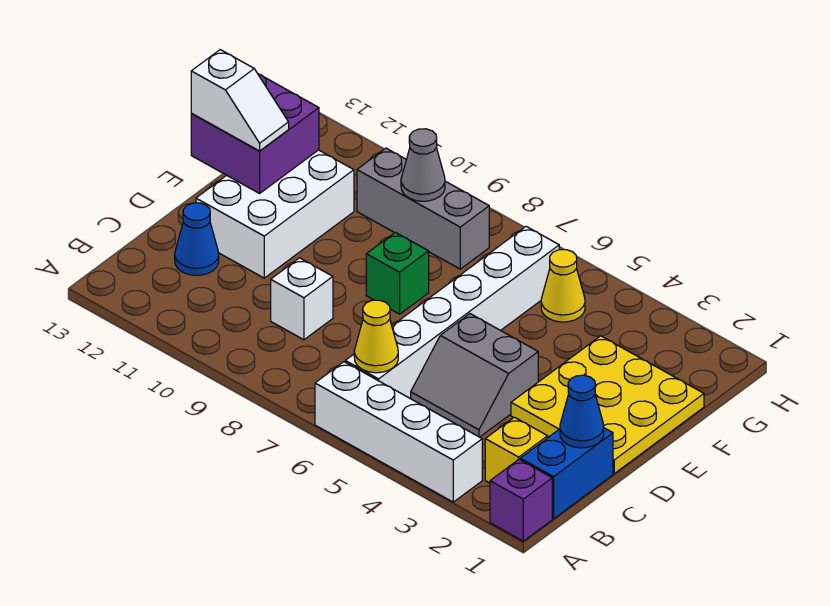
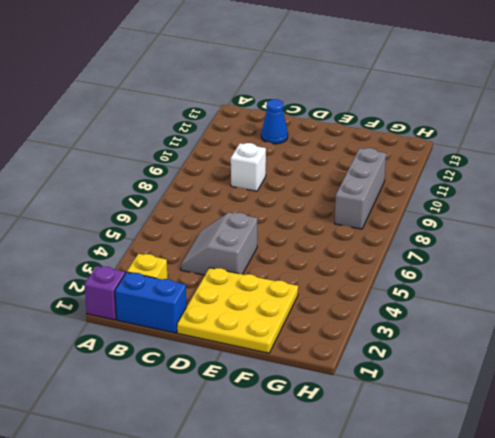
none -> white 1x4 brick [315,362,482,502]
none -> white 1x6 brick [345,227,559,398]
none -> white 2x3 brick [196,150,354,278]

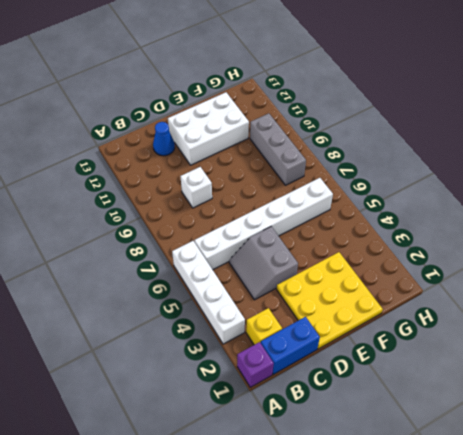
none -> green 1x1 brick [366,232,429,314]
none -> yellow 1x1 cone [541,250,585,322]
none -> yellow 1x1 cone [354,300,398,373]

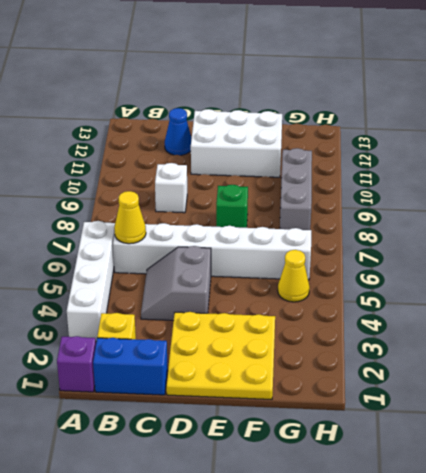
none -> blue 1x1 cone [560,375,604,448]
none -> purple 2x2 brick [191,74,319,193]
none -> grey 1x1 cone [401,129,445,201]

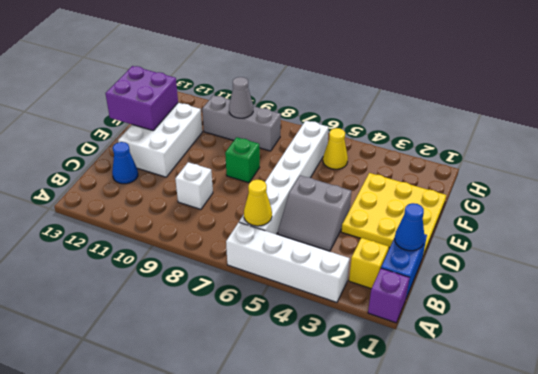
none -> white 1x2 slope [191,50,289,151]

